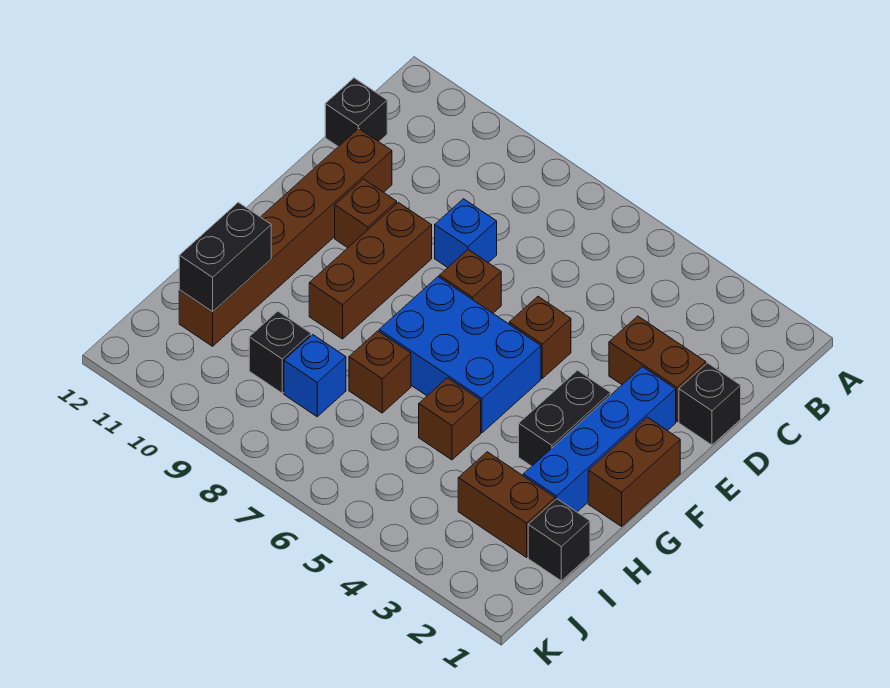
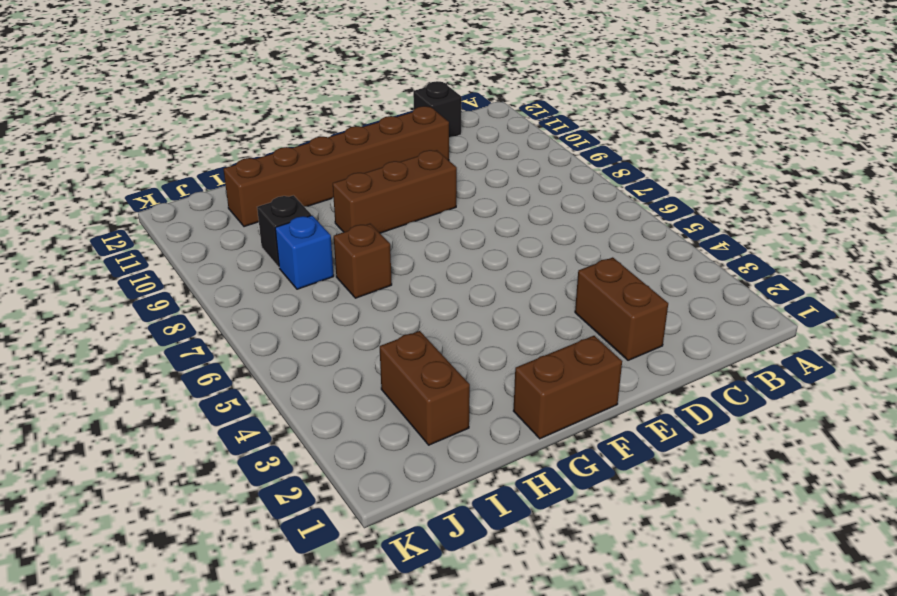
none -> black 1x1 brick [679,363,741,445]
none -> blue 1x1 brick [435,199,497,267]
none -> blue 1x4 brick [523,367,676,512]

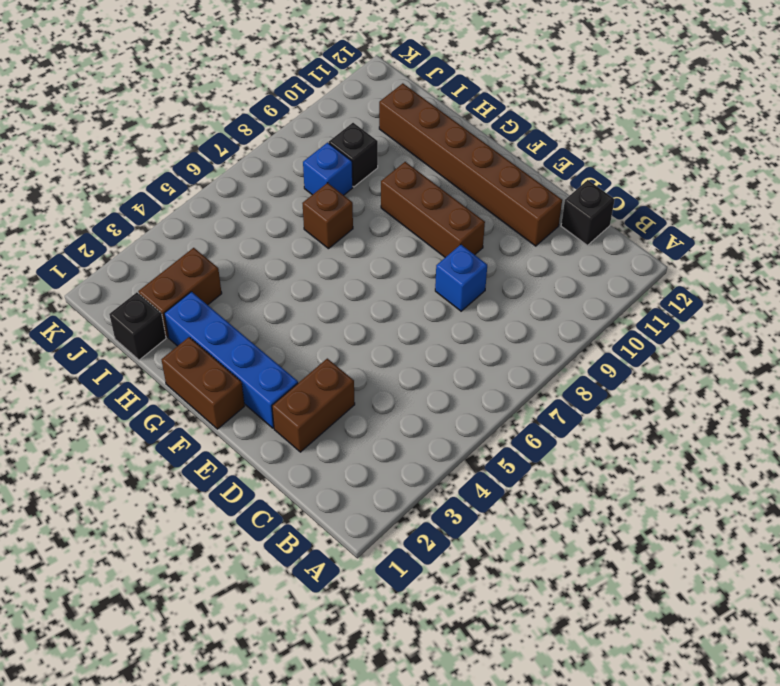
none -> black 1x1 brick [679,363,741,445]
none -> brown 1x1 brick [509,297,571,378]
none -> brown 1x1 brick [439,250,501,313]

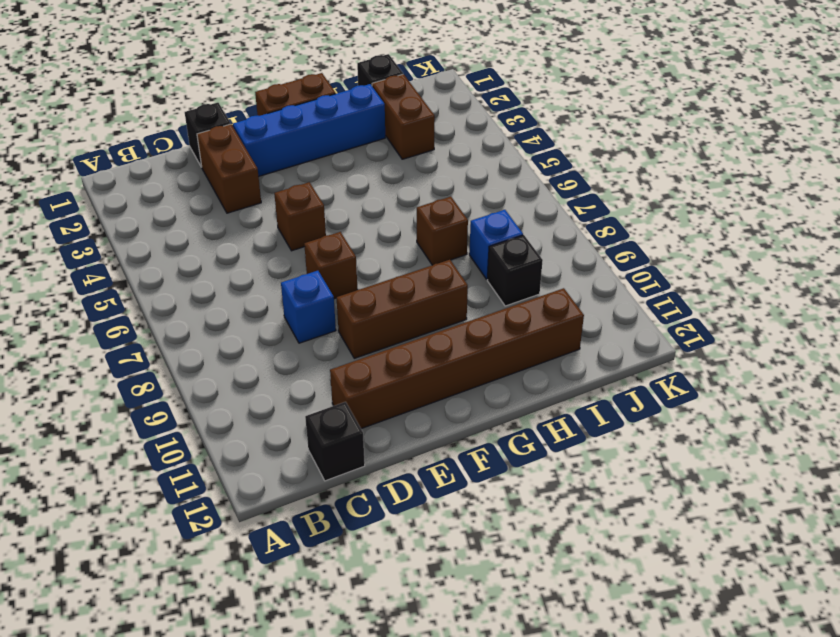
none -> brown 1x1 brick [335,179,397,248]
none -> black 1x2 brick [519,370,611,466]
none -> blue 2x3 brick [379,277,541,433]

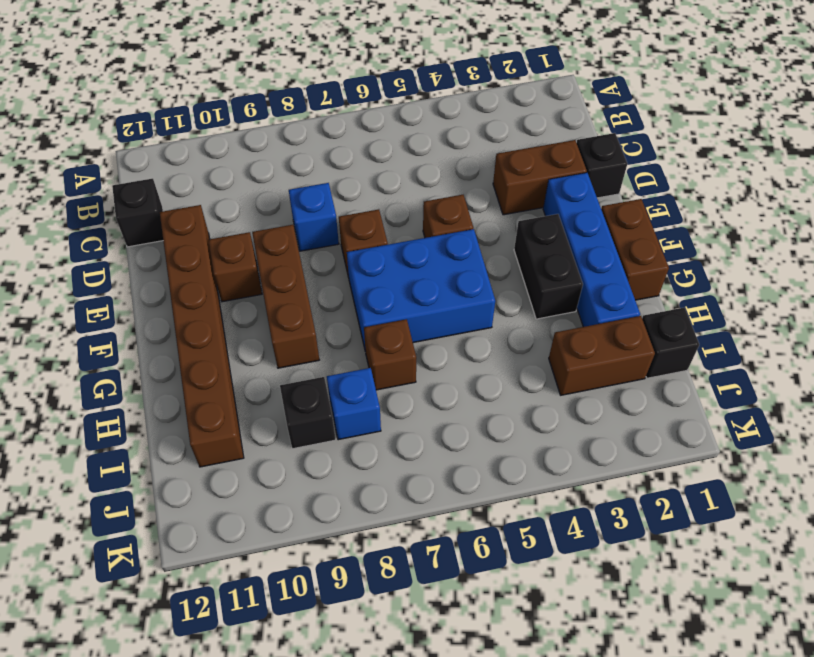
none -> brown 1x1 brick [419,378,481,460]
none -> black 1x2 brick [179,202,271,312]

